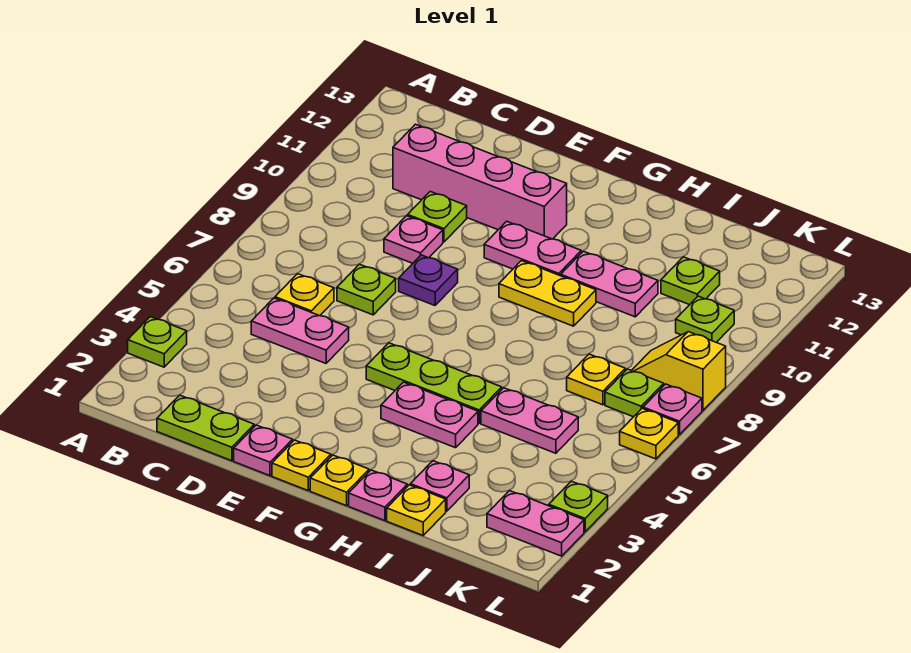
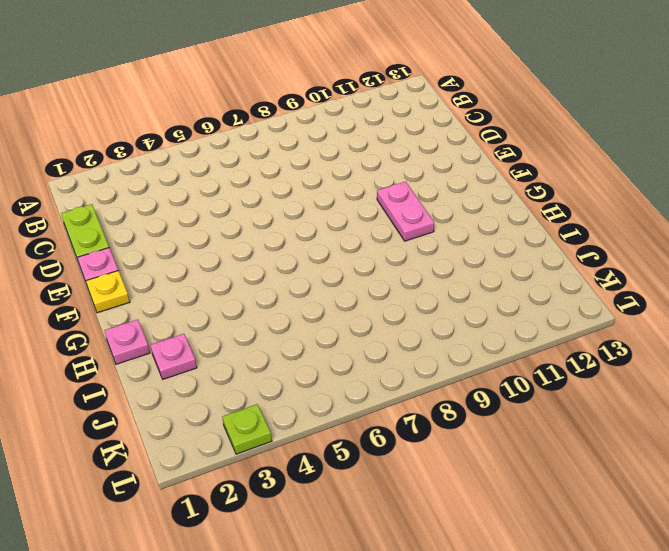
none -> lime 1x1 plate [128,317,187,367]
none -> pink 1x2 plate [251,298,349,363]
none -> yellow 1x1 plate [275,274,334,316]
none -> pink 1x4 brick [393,124,567,239]

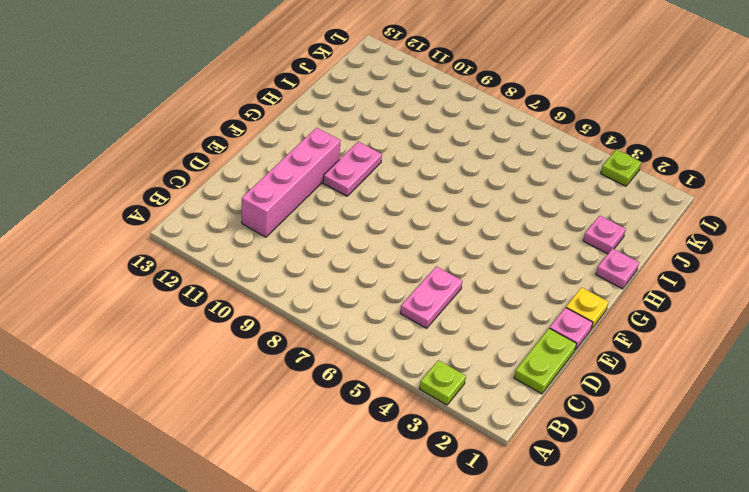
none -> yellow 1x1 plate [275,274,334,316]
none -> lime 1x1 plate [337,264,396,315]
none -> pink 1x1 plate [384,216,443,263]
none -> lime 1x1 plate [408,192,467,242]

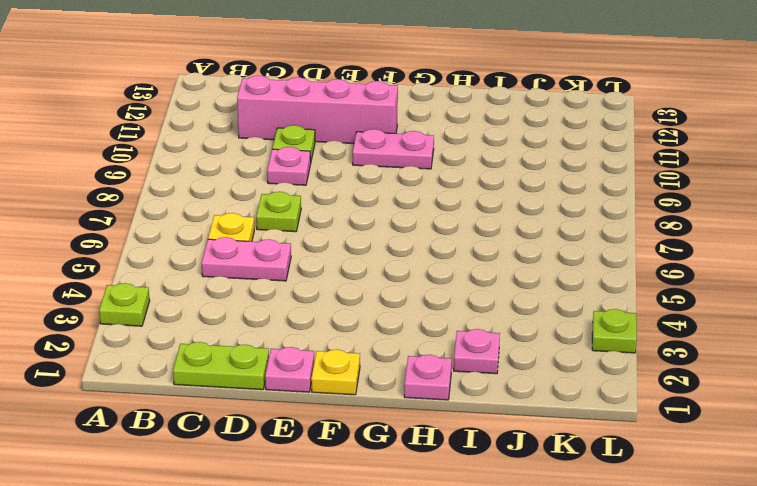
none -> purple 1x1 plate [399,255,458,305]
none -> lime 1x3 plate [366,343,502,423]
none -> yellow 1x1 plate [310,455,369,506]
none -> pink 1x2 plate [381,382,478,448]

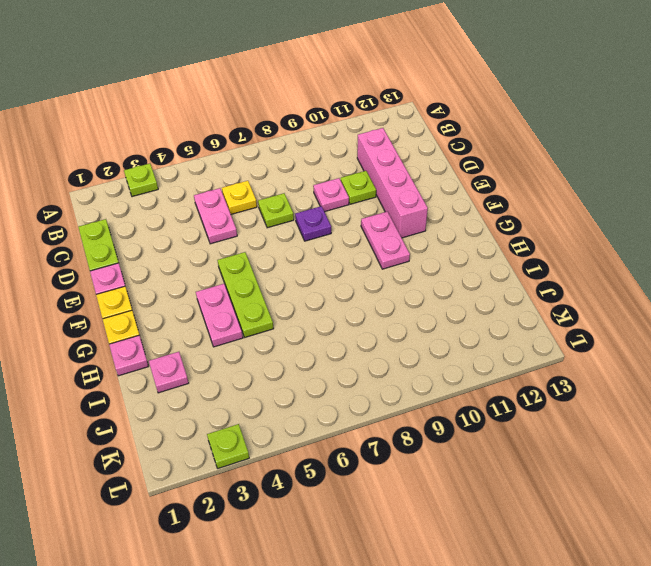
none -> yellow 1x2 plate [499,261,596,326]
none -> pink 1x2 plate [561,251,658,317]
none -> yellow 1x1 plate [387,485,446,535]
none -> pink 1x2 plate [481,388,578,453]

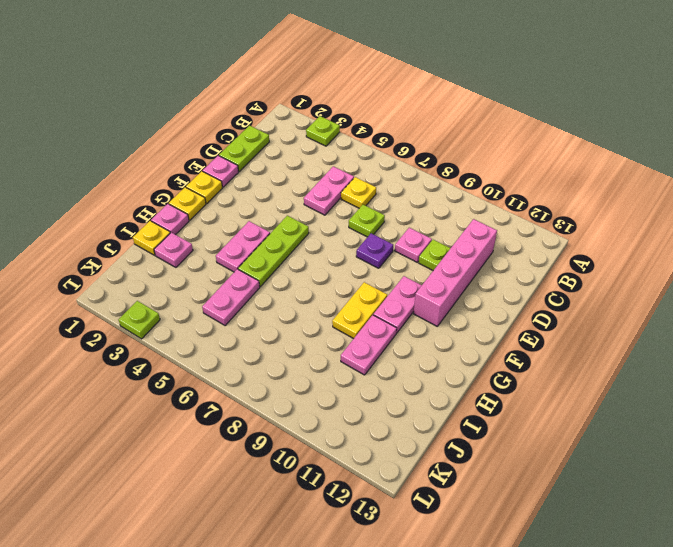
none -> yellow 1x1 plate [567,354,625,405]
none -> lime 1x1 plate [661,257,720,305]
none -> pink 1x2 plate [487,491,584,556]
none -> lime 1x1 plate [605,369,664,417]

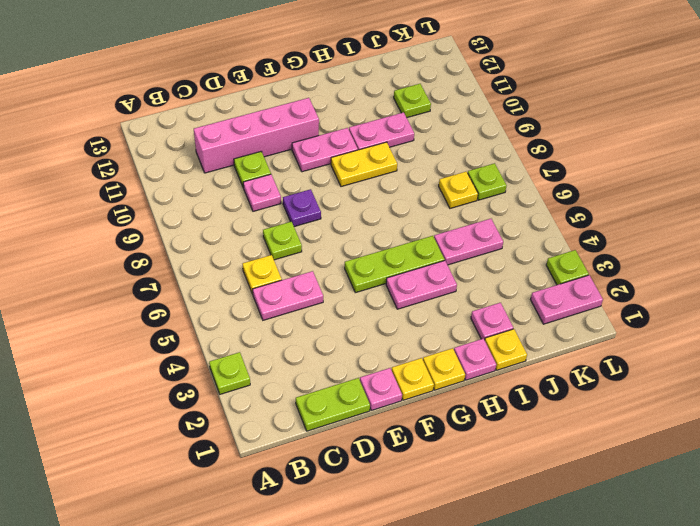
none -> yellow 1x2 slope [632,332,726,410]
none -> lime 1x1 plate [676,296,734,342]
none -> yellow 1x1 plate [620,408,678,459]
none -> pink 1x1 plate [643,384,702,435]

